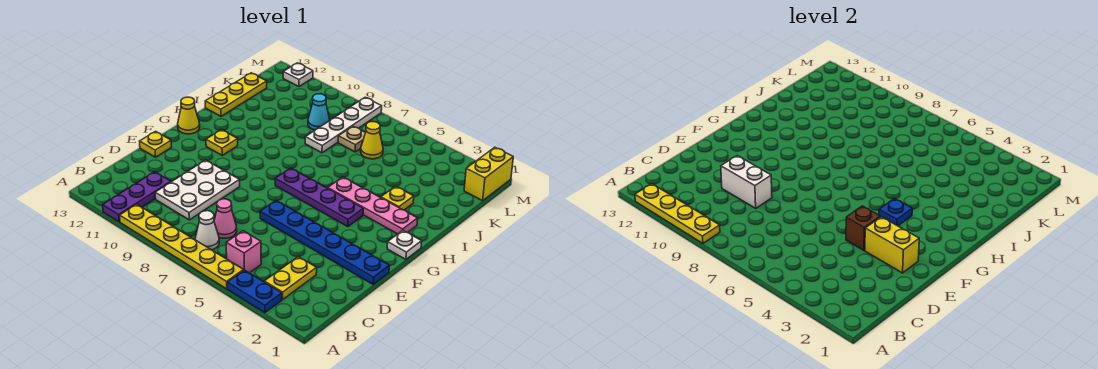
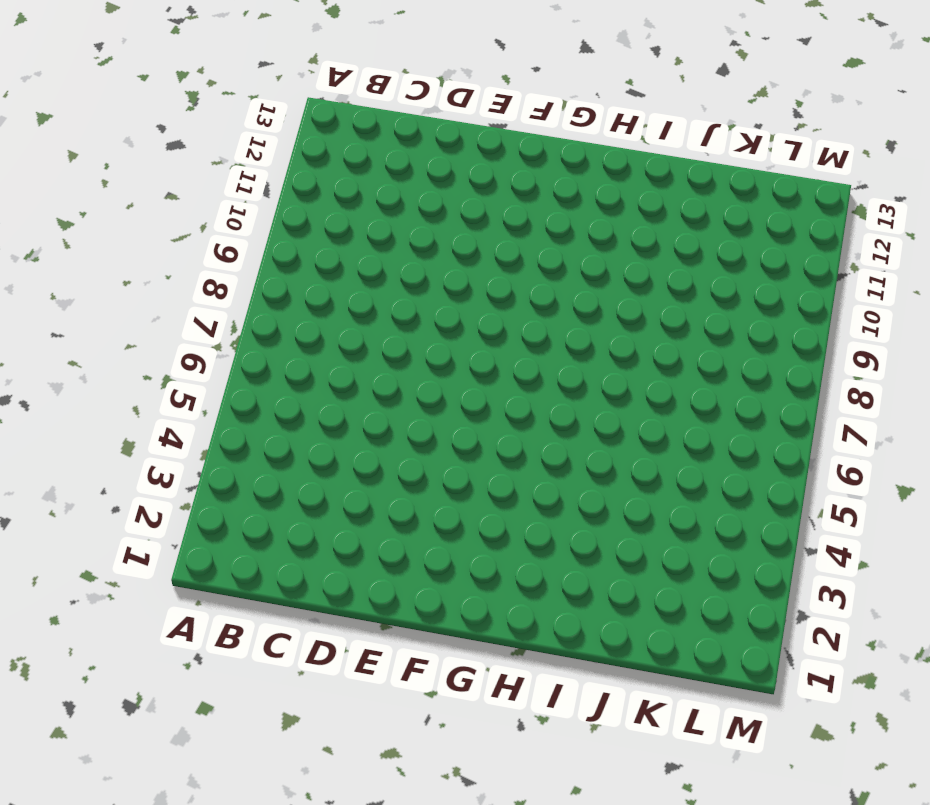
none -> blue 1x2 plate [227,270,282,313]
none -> yellow 1x6 plate [120,204,244,289]
none -> purple 1x3 plate [103,172,171,222]

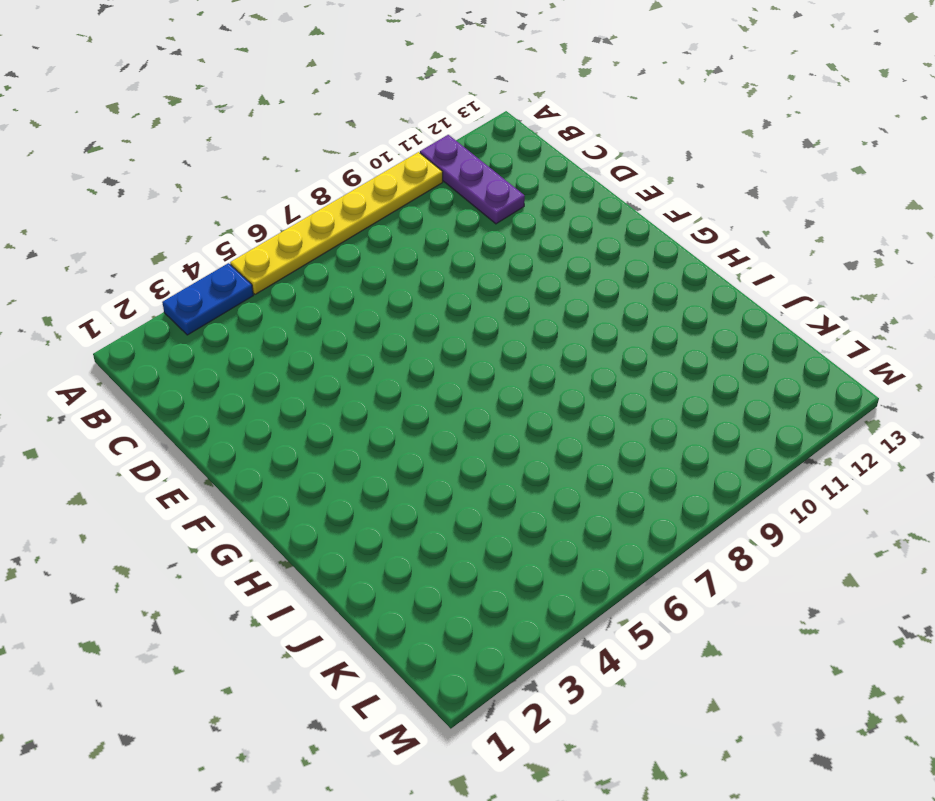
none -> yellow 1x2 plate [264,257,317,300]
none -> pink 1x1 brick [226,231,261,273]
none -> white 1x1 cone [195,211,219,250]

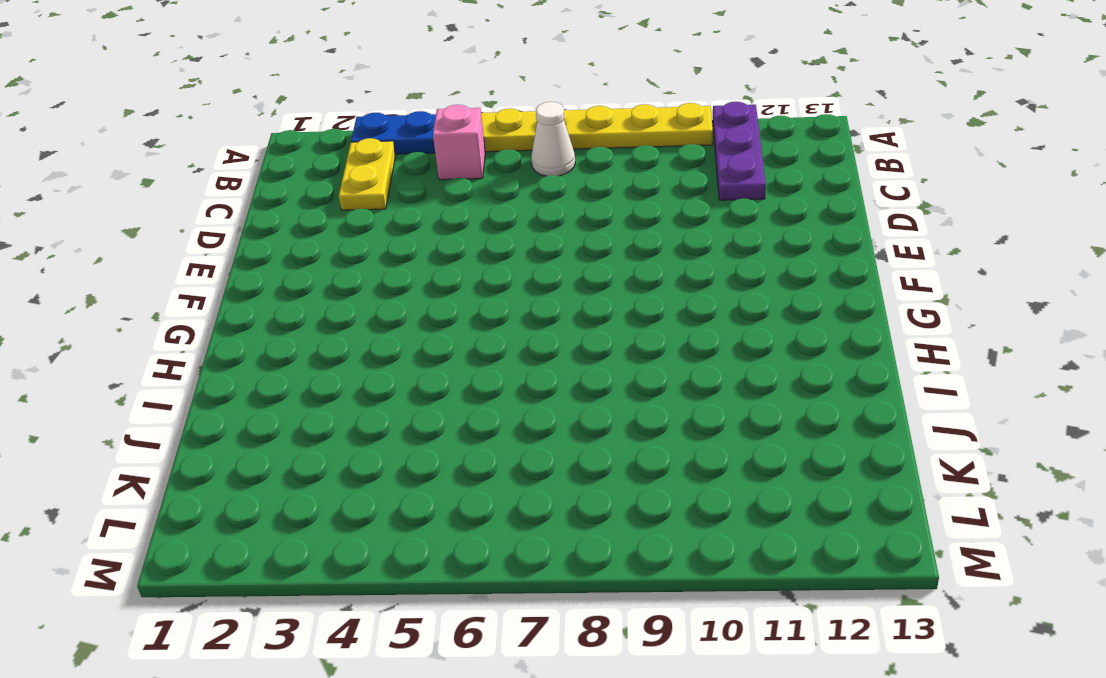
none -> pink 1x1 cone [214,199,237,238]
none -> white 2x3 plate [155,160,240,220]
none -> blue 1x6 plate [260,201,389,284]

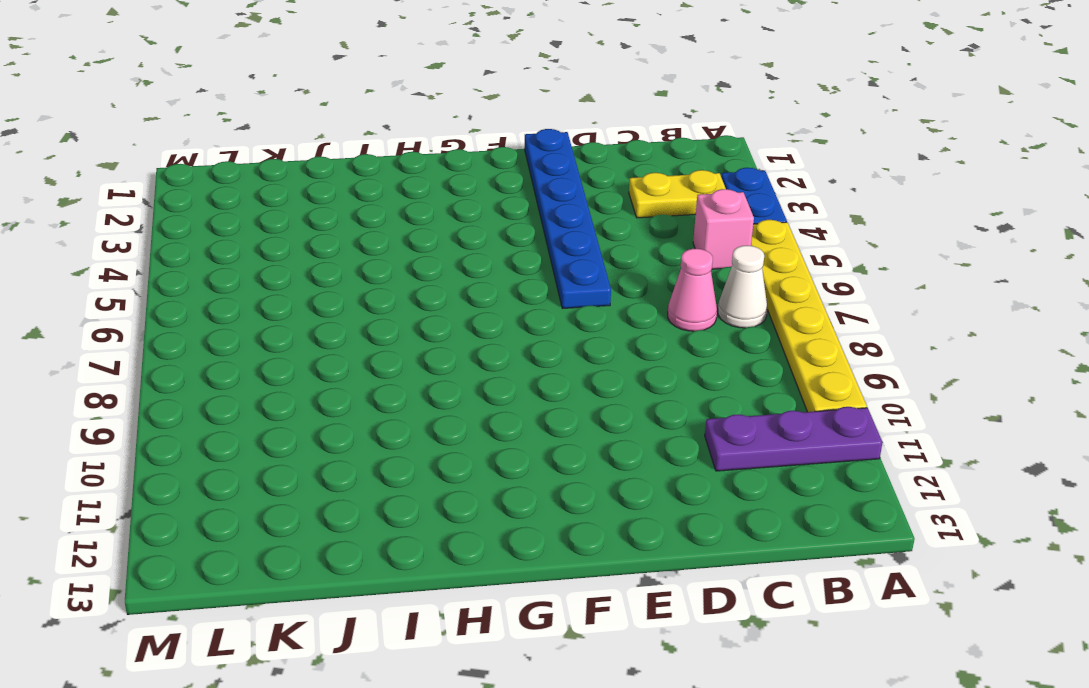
none -> white 2x3 plate [155,160,240,220]
none -> yellow 1x1 plate [140,131,171,157]
none -> white 1x1 plate [387,230,422,259]

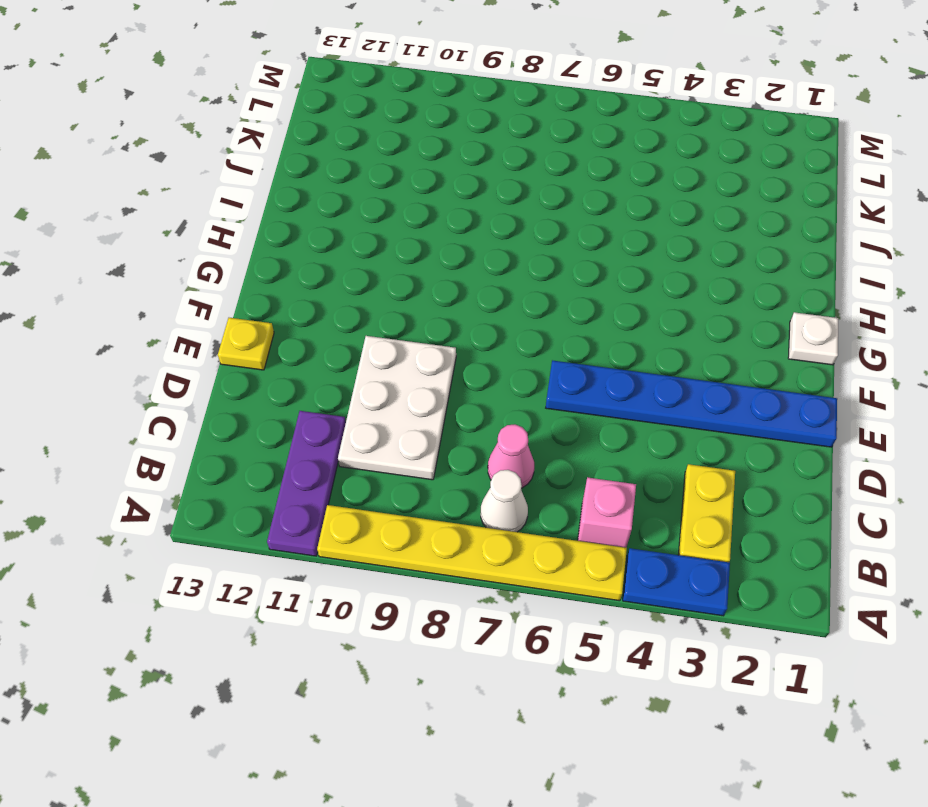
none -> purple 1x4 plate [275,168,363,227]
none -> yellow 1x1 plate [206,130,238,155]
none -> yellow 1x1 cone [178,97,200,134]

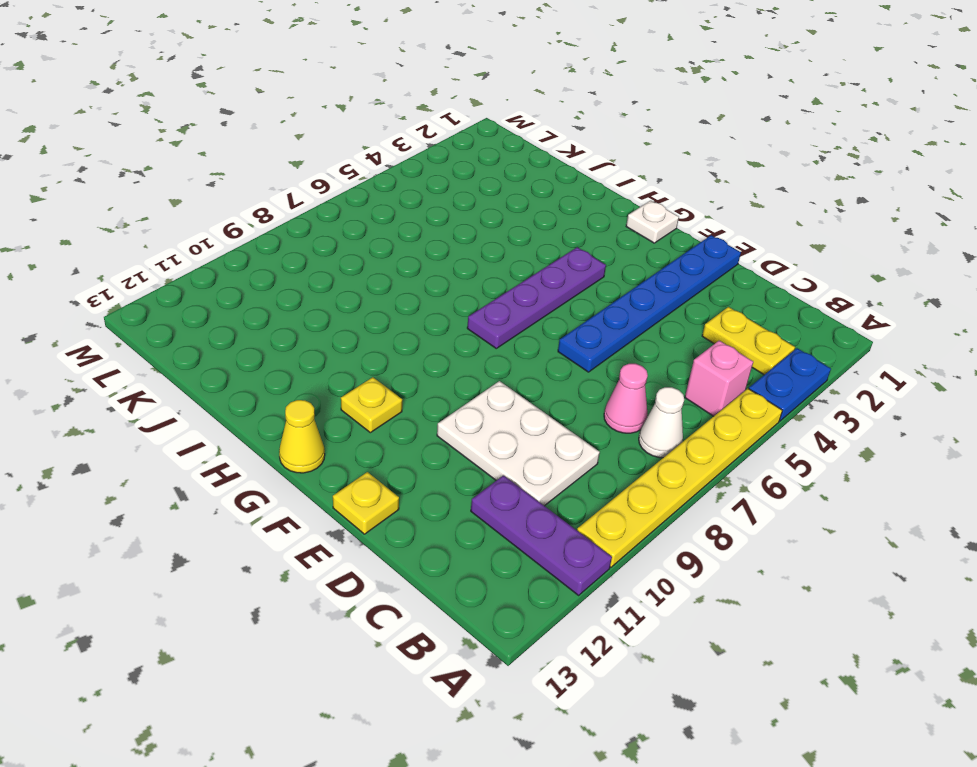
none -> pink 1x4 plate [328,177,418,234]
none -> yellow 1x1 plate [381,186,414,210]
none -> yellow 1x3 plate [205,73,267,116]

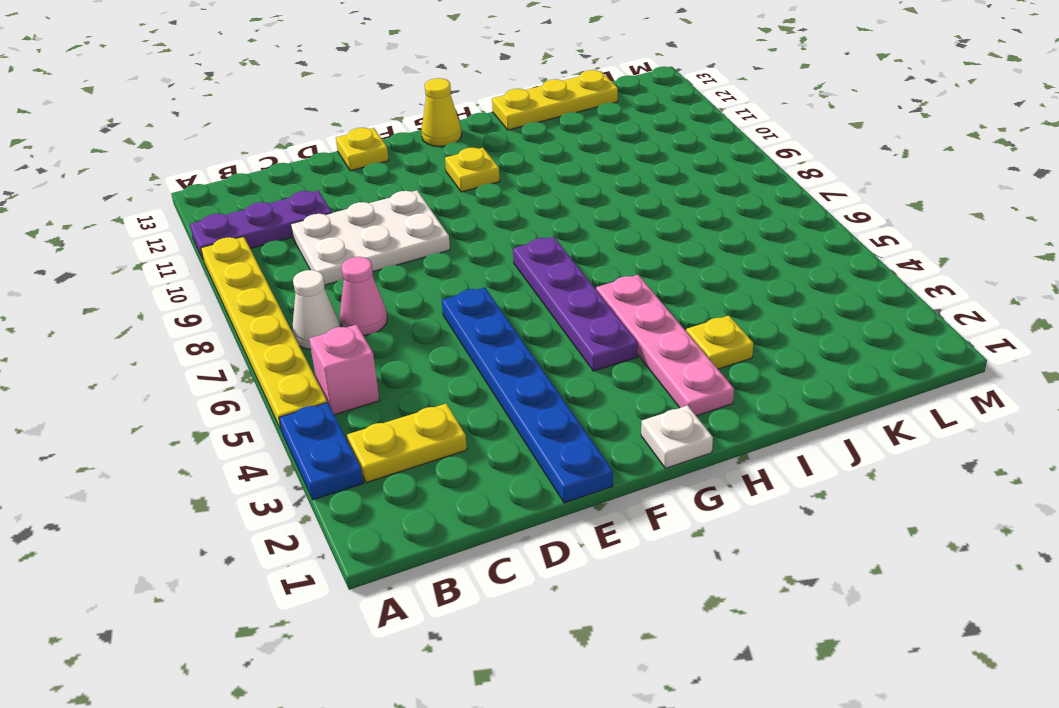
none -> white 1x4 plate [305,97,382,153]
none -> yellow 1x1 cone [361,122,383,159]
none -> tan 1x1 plate [338,126,365,152]

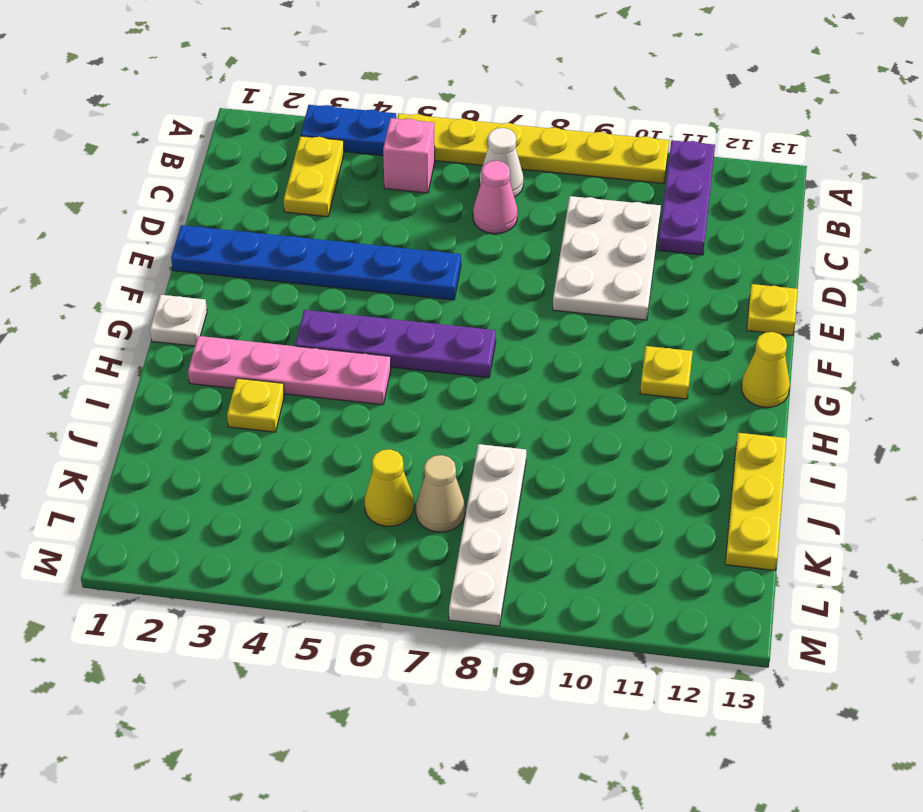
tan 1x1 cone [416,455,465,532] -> tan 1x1 plate [338,126,365,152]
none -> cyan 1x1 cone [308,94,330,130]
none -> yellow 1x2 brick [464,147,513,201]
none -> white 1x1 plate [283,63,313,87]

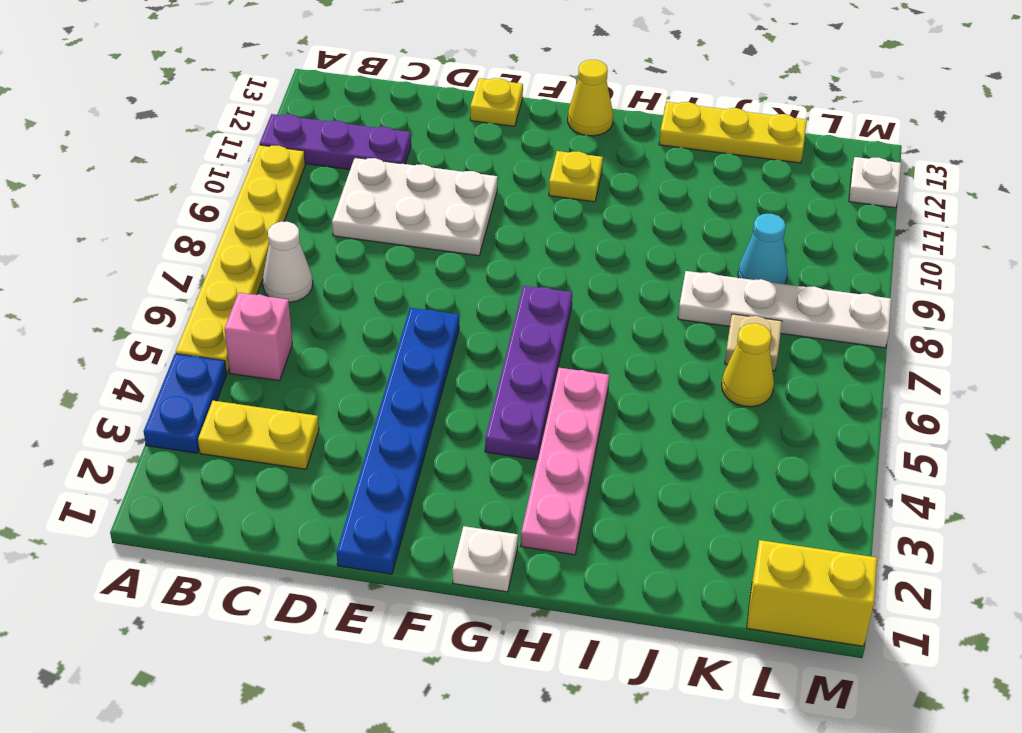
none -> pink 1x1 cone [214,199,237,238]
none -> yellow 1x1 plate [381,186,414,210]
none -> yellow 1x4 plate [635,184,720,243]

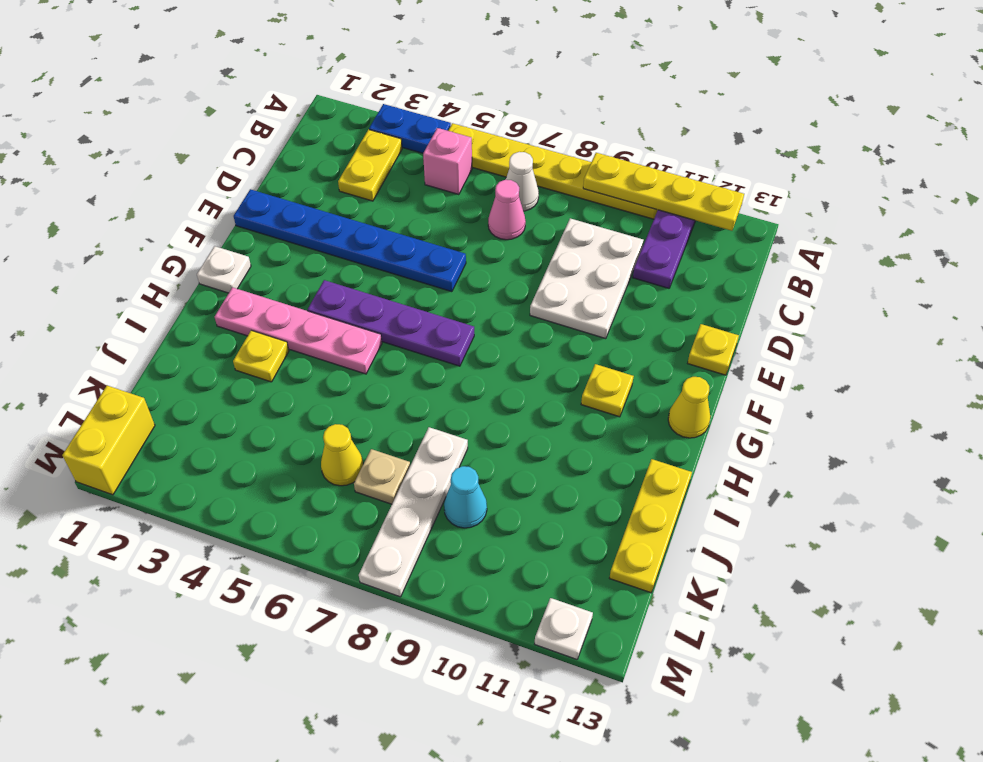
none -> white 1x2 brick [721,156,772,208]
none -> yellow 1x2 brick [865,217,919,273]
none -> brown 1x1 brick [846,206,880,250]

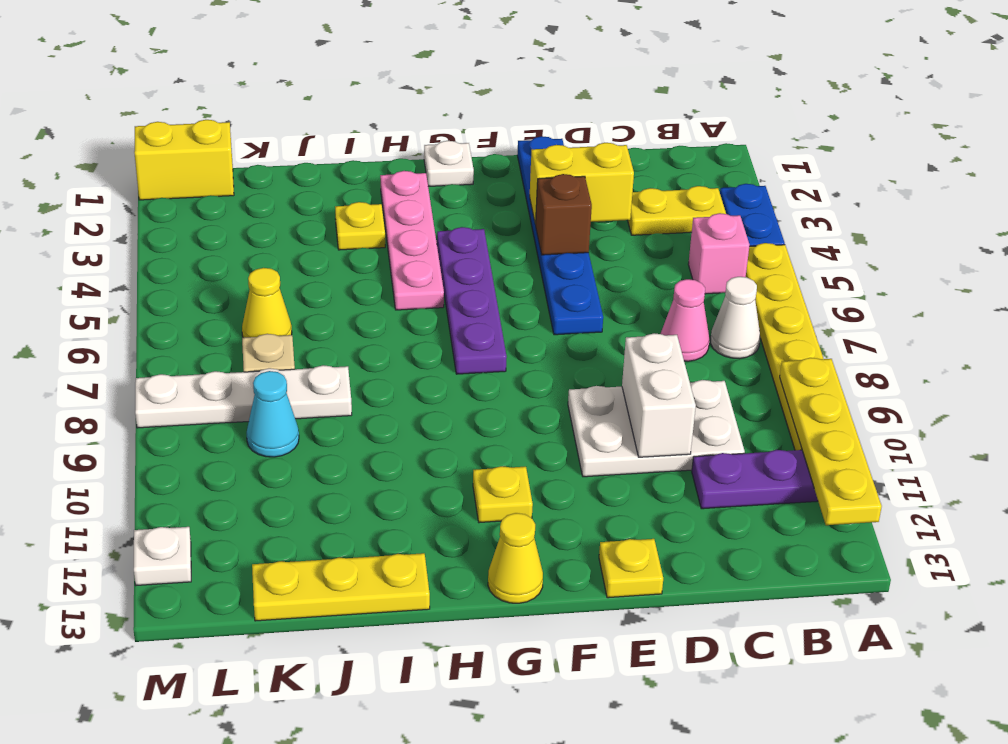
yellow 1x2 brick [530,143,634,224] -> yellow 1x2 brick turned to [865,217,919,273]
none -> blue 1x1 plate [879,199,912,226]

